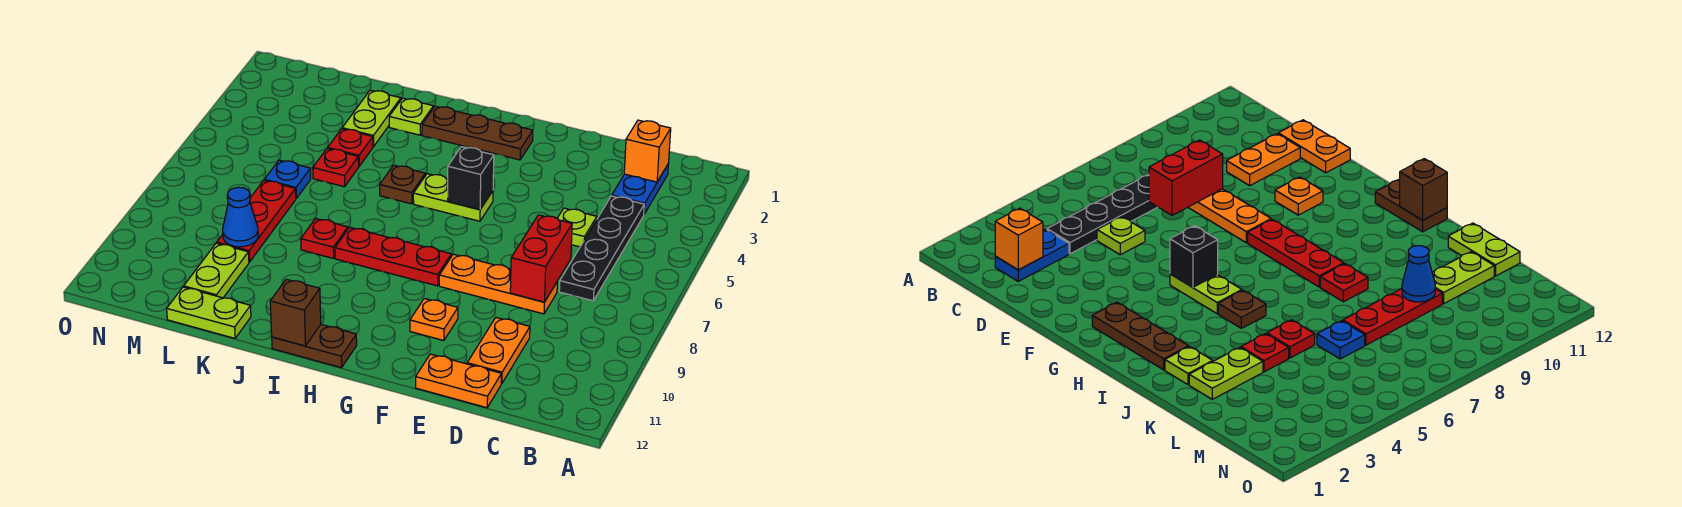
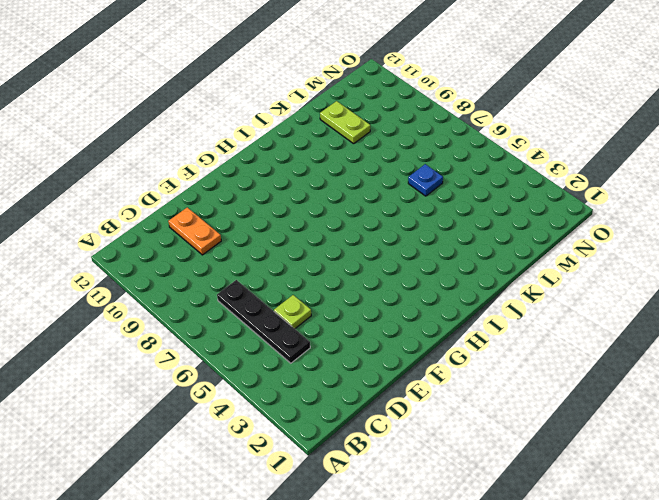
none -> blue 1x2 plate [612,165,668,214]
none -> orange 1x3 plate [439,254,557,314]
none -> orange 1x2 plate [416,354,501,408]

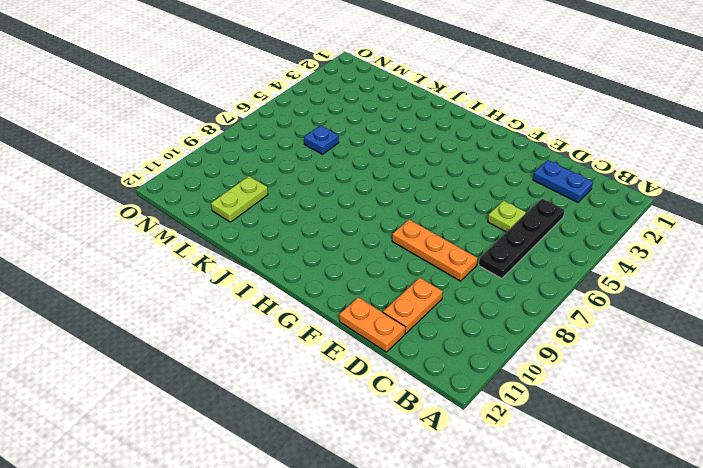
blue 1x2 plate [533,160,593,202] -> blue 1x2 plate turned to [612,165,668,214]
none -> orange 1x1 plate [410,298,458,341]
none -> brown 1x3 plate [422,106,533,160]
none -> lime 1x2 plate [413,174,493,221]

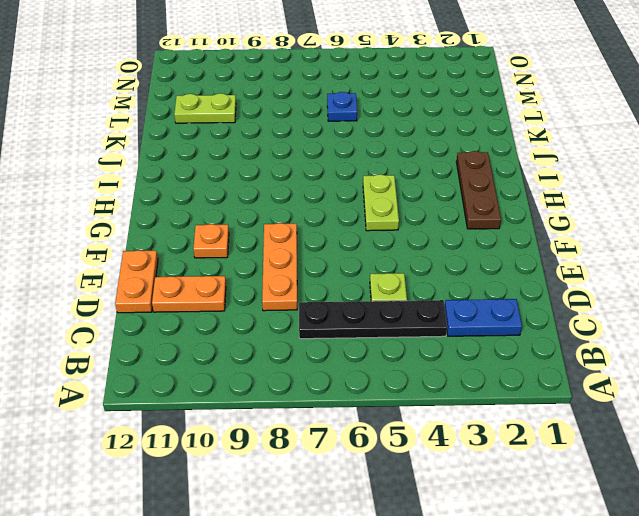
none -> red 1x3 plate [335,227,451,286]
none -> brown 1x2 plate [272,324,357,368]
none -> brown 1x1 plate [380,165,425,204]

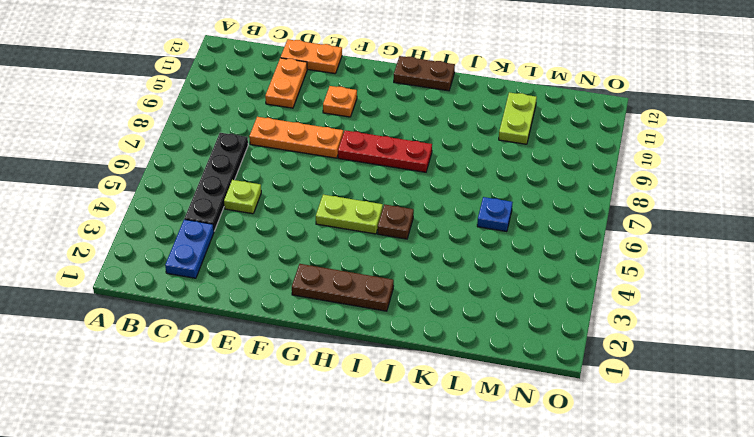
none -> lime 1x1 plate [389,98,433,135]
none -> red 1x1 plate [301,218,348,258]
none -> lime 1x2 plate [342,90,401,147]

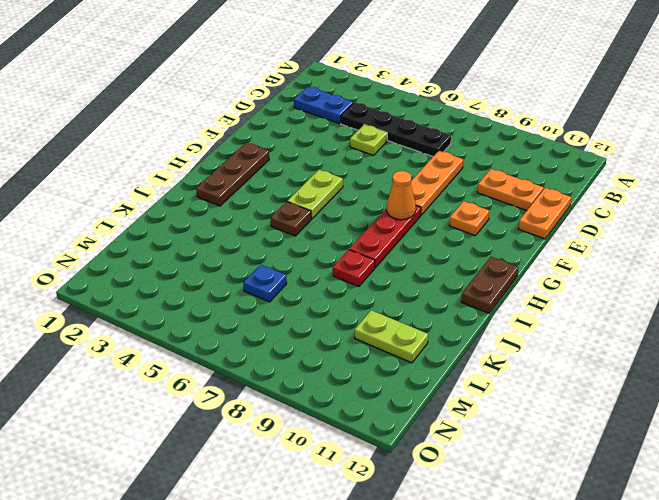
orange 1x1 cone [387,171,416,220] -> none
none -> lime 1x1 plate [389,98,433,135]
none -> lime 1x2 plate [342,90,401,147]
none -> red 1x1 plate [328,129,373,166]

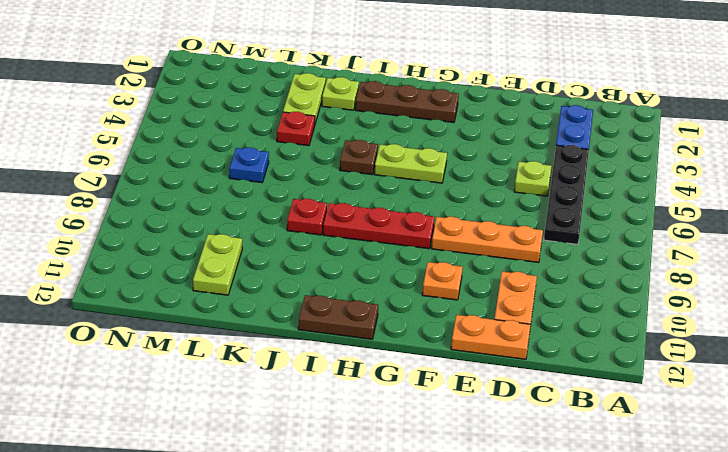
none -> red 1x1 plate [313,148,359,187]
none -> lime 1x2 plate [167,287,251,338]
none -> red 1x3 plate [217,181,296,262]

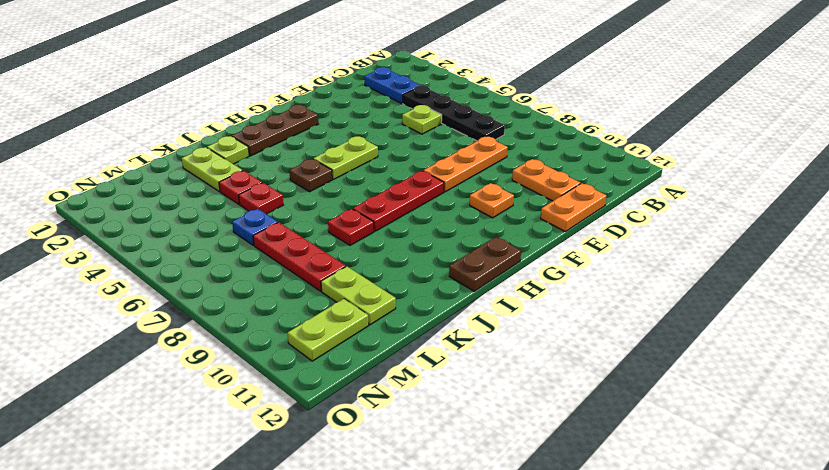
lime 1x2 plate [288,299,369,361] -> lime 1x2 plate moved to [167,287,251,338]
none -> orange 1x1 brick [624,120,671,182]
none -> red 1x2 brick [510,215,572,302]
none -> black 1x1 brick [448,147,494,210]

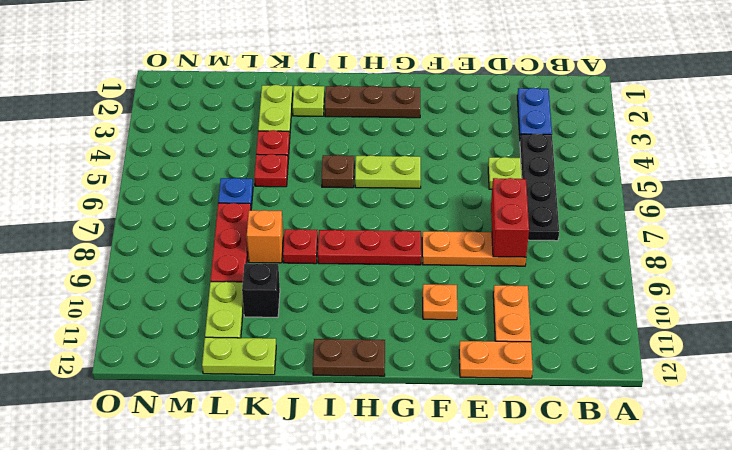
orange 1x1 brick [247,210,283,263] -> orange 1x1 brick moved to [624,120,671,182]
black 1x1 brick [242,264,280,317] -> black 1x1 brick moved to [448,147,494,210]
none -> brown 1x1 brick [270,279,321,346]
none -> blue 1x1 cone [223,187,258,247]

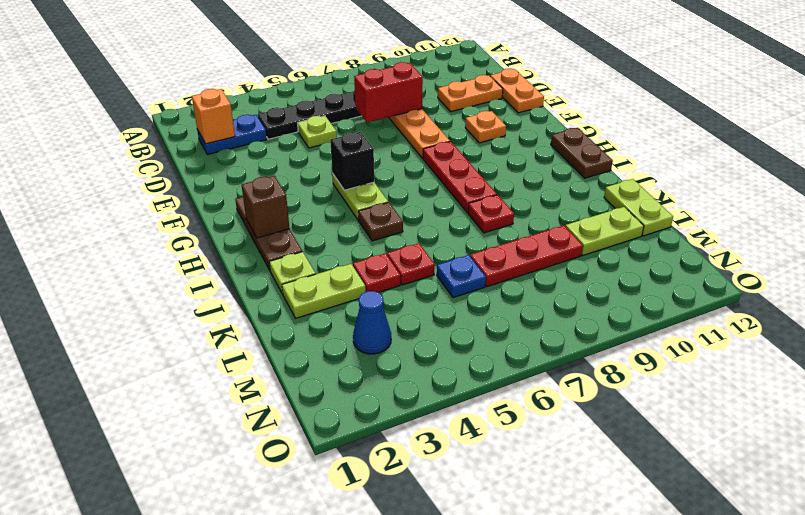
brown 1x1 brick [242,176,290,238] -> brown 1x1 brick moved to [270,279,321,346]
blue 1x1 cone [353,291,391,354] -> blue 1x1 cone moved to [223,187,258,247]

